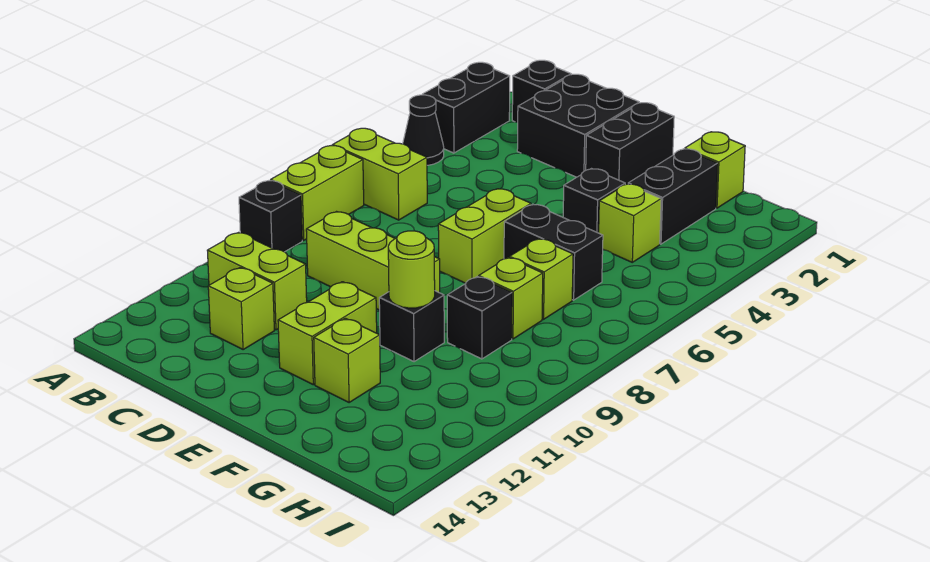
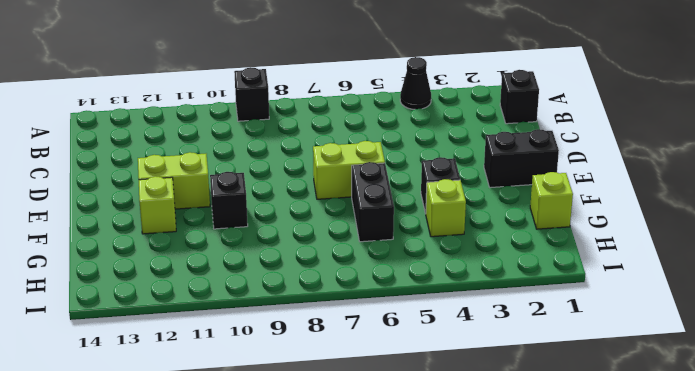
none -> black 1x2 brick [422,62,510,153]
none -> lime 1x2 brick [333,128,427,220]
none -> lime 1x2 brick [271,146,364,240]

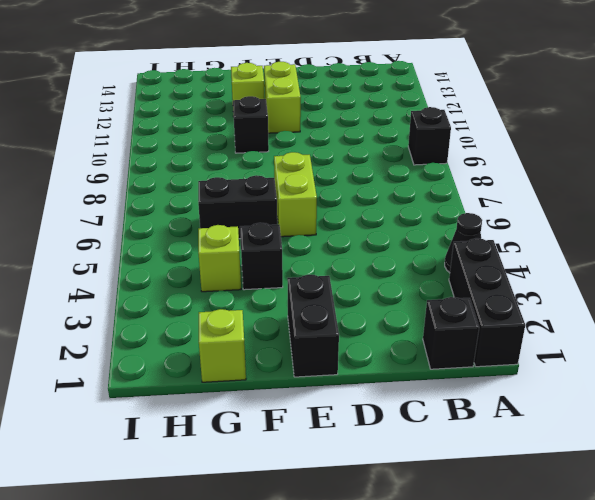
black 1x3 brick [449,238,525,367] -> black 1x2 brick [422,62,510,153]
none -> lime 1x2 brick [333,128,427,220]
none -> lime 1x2 brick [271,146,364,240]
none -> lime 1x2 brick [207,232,307,330]

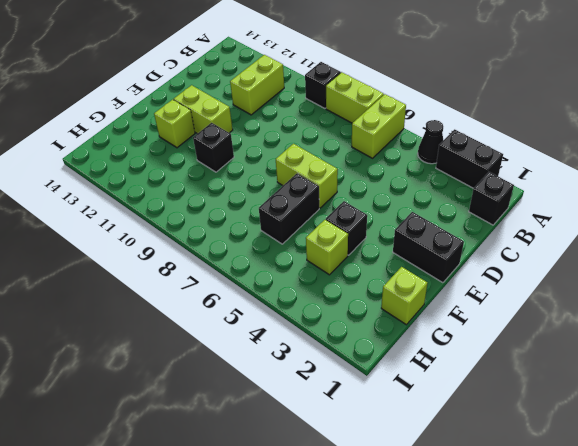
none -> black 2x2 brick [517,74,639,177]
none -> lime 1x3 brick [306,212,440,310]
none -> lime 1x1 brick [208,268,274,350]

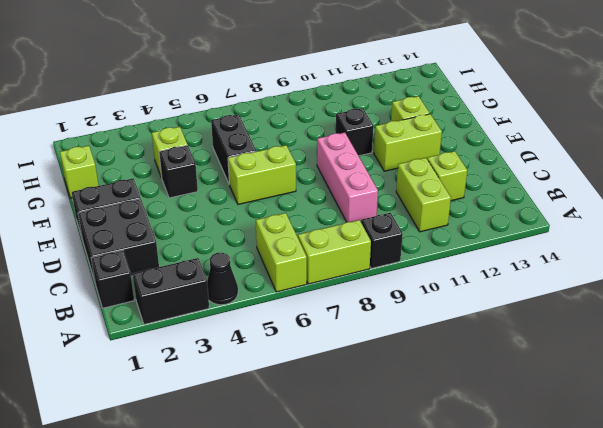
pink 1x3 brick [317,132,378,222] -> lime 1x3 brick [306,212,440,310]
none -> black 1x2 brick [628,149,718,244]
none -> lime 1x1 brick [510,239,573,319]
none -> lime 1x1 brick [479,257,543,339]

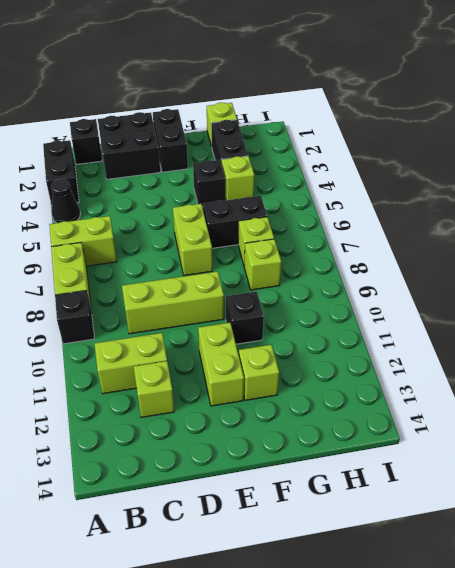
none -> black 1x1 brick [447,276,512,359]
none -> lime 1x1 round brick [388,231,435,308]

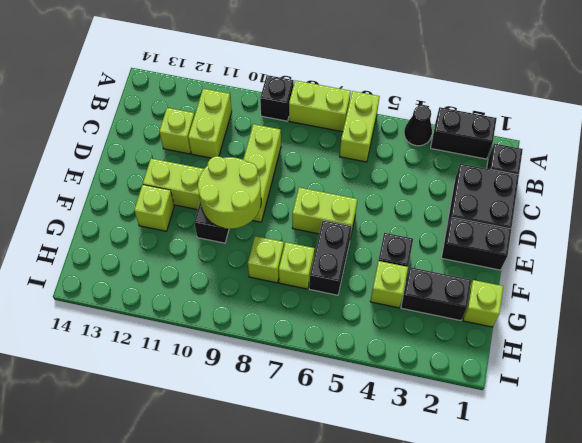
lime 2x2 round brick [198,156,261,229] -> lime 1x1 round brick [388,231,435,308]
none -> black 1x1 brick [447,276,512,359]

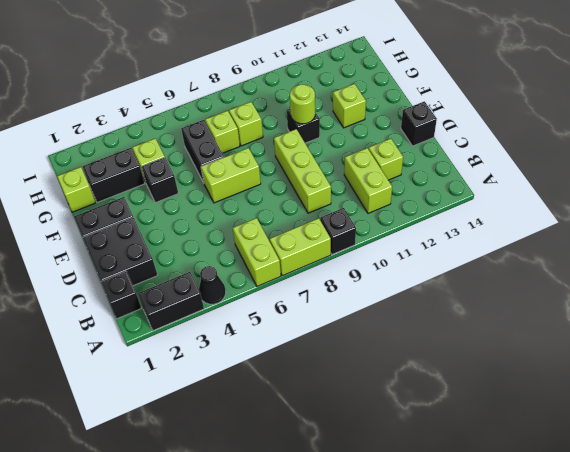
black 1x1 brick [401,101,437,146] -> black 1x1 brick moved to [447,276,512,359]
none -> lime 1x2 brick [278,282,377,385]

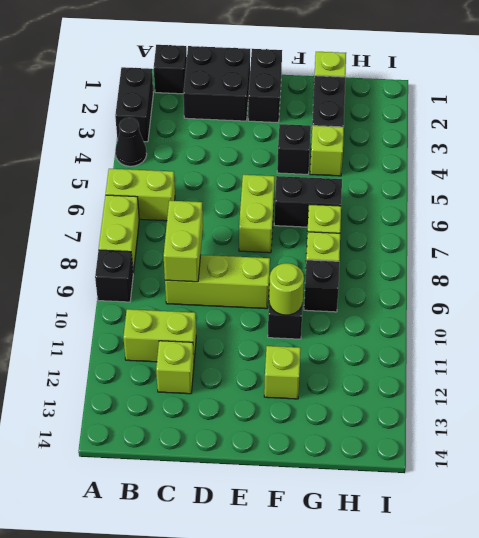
lime 1x2 brick [164,201,203,282] -> lime 1x2 brick moved to [278,282,377,385]

